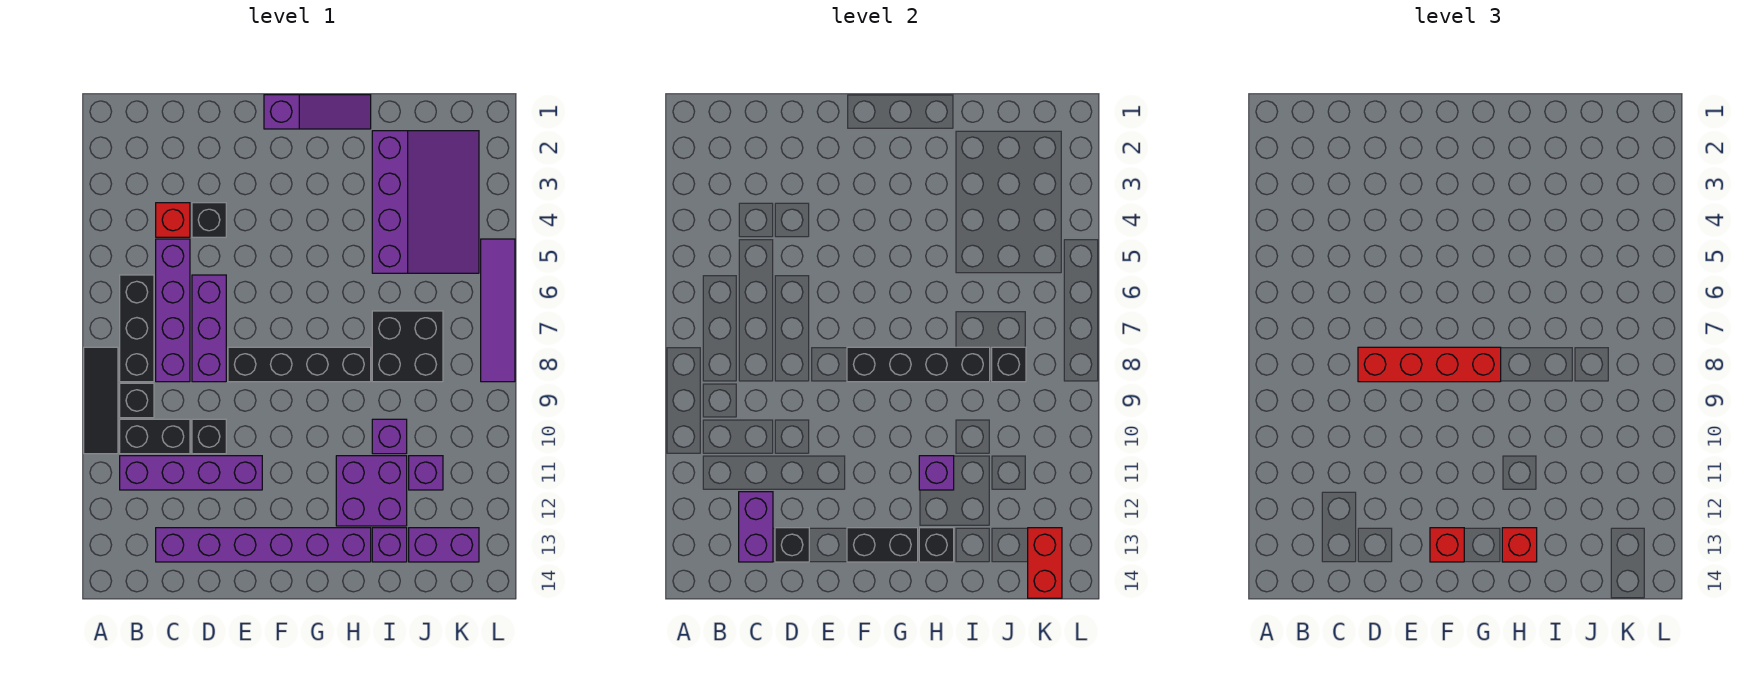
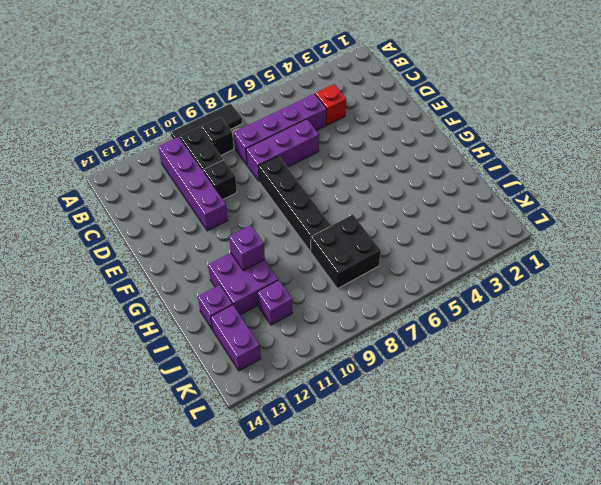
none -> black 1x3 brick [120,275,154,382]
none -> purple 1x6 brick [156,528,371,562]
none -> black 1x1 brick [192,203,226,237]
none -> purple 1x3 slope [264,95,371,129]

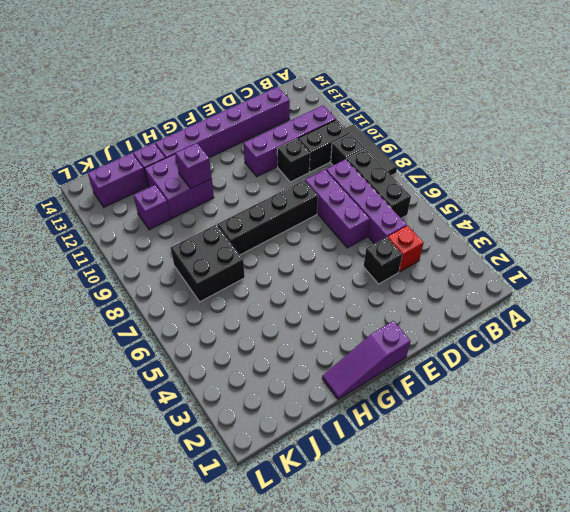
none -> purple 3x4 slope [372,131,479,273]
none -> purple 1x1 brick [372,419,407,454]
none -> purple 1x4 tile [481,239,515,382]
none -> purple 1x2 brick [739,492,773,562]

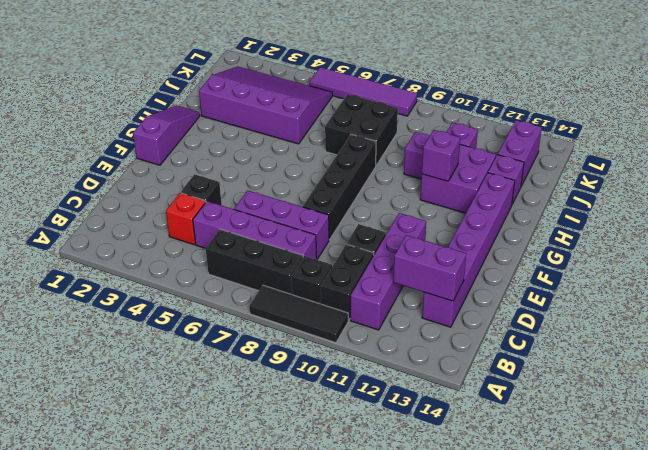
none -> black 1x1 brick [775,528,809,562]
none -> black 1x4 brick [847,347,990,382]
none -> black 1x2 brick [847,528,918,562]
none -> black 1x1 brick [919,528,954,562]

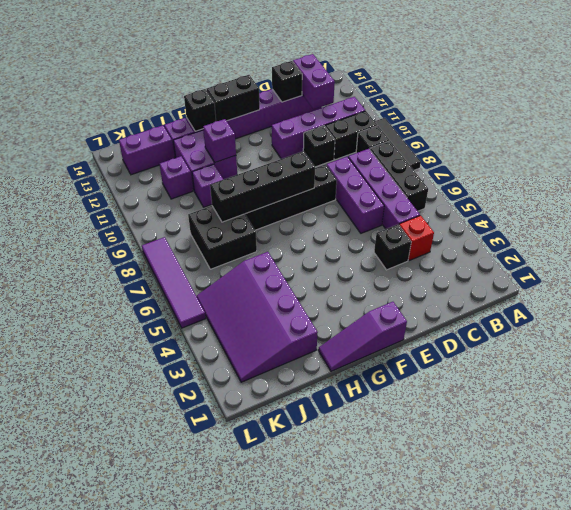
none -> black 1x1 brick [992,347,1026,382]
none -> red 1x2 brick [1028,528,1062,598]
none -> red 1x4 brick [1358,347,1501,382]
none -> red 1x1 brick [1430,528,1464,562]

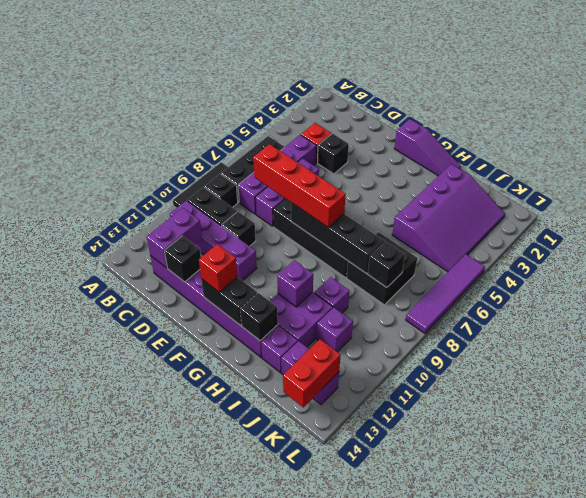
none -> red 1x1 brick [1502,528,1537,562]

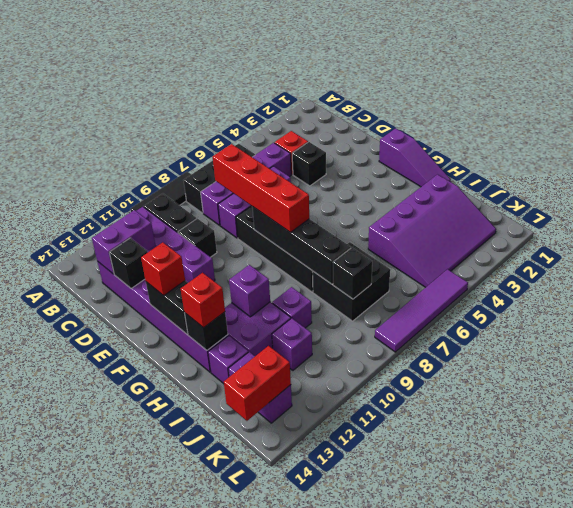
none -> black 1x1 brick [120,383,154,418]

